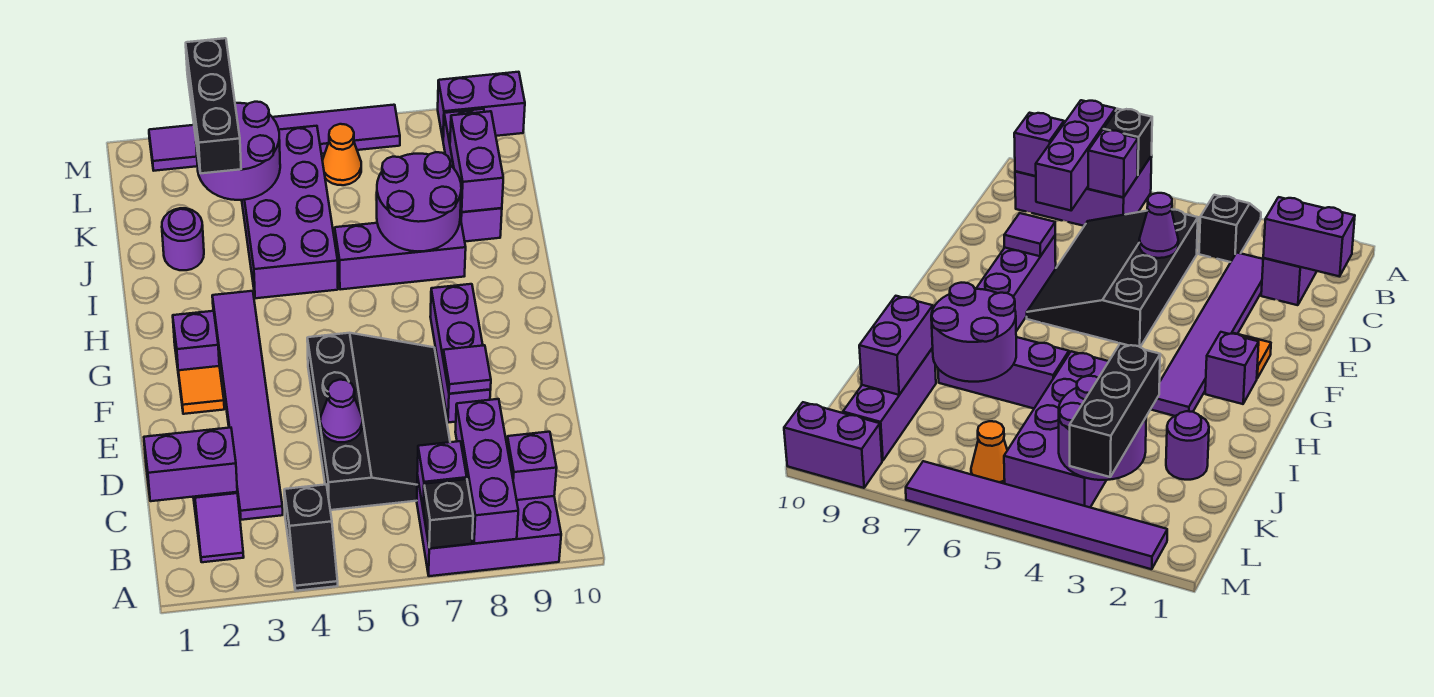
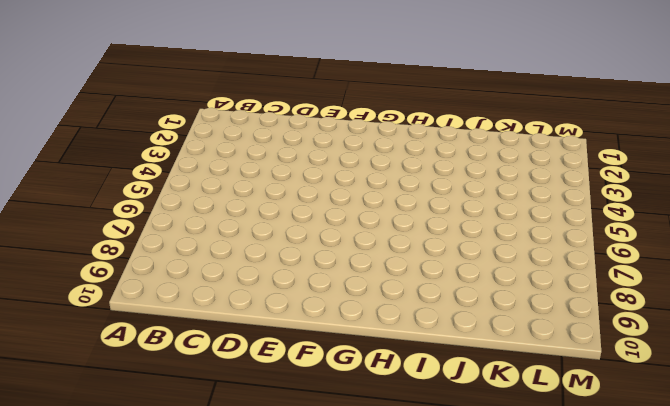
none -> black 1x2 slope [284,485,338,591]
none -> purple 2x3 brick [417,475,561,576]
none -> purple 1x2 slope [193,492,244,562]

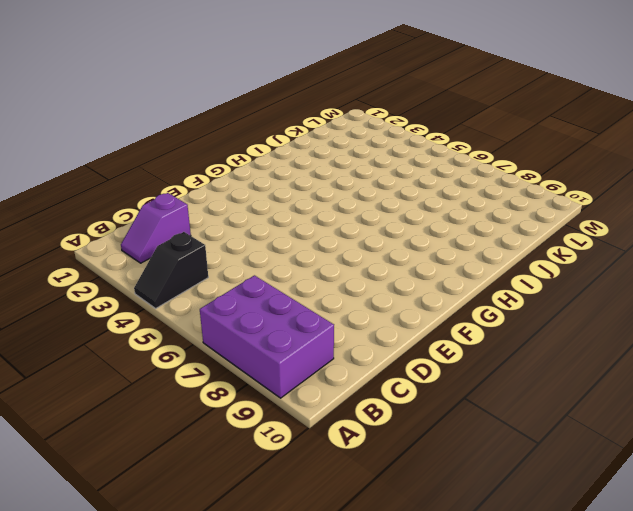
none -> purple 1x6 tile [212,291,283,520]
none -> black 3x4 slope [307,333,450,510]
none -> purple 1x3 brick [430,284,490,423]

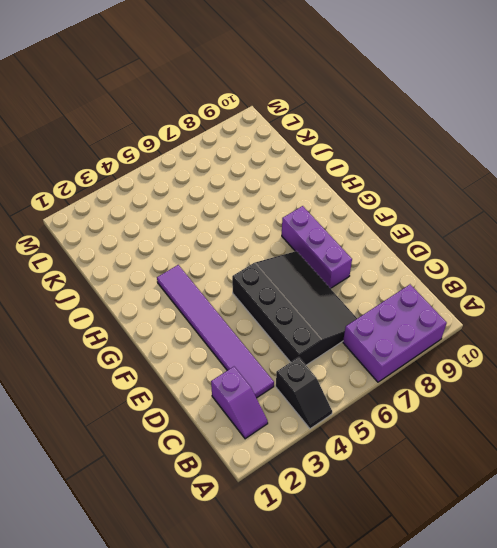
none -> orange 1x1 tile [178,366,224,414]
none -> purple 1x1 brick [173,311,219,376]
none -> purple 2x4 brick [242,126,338,298]

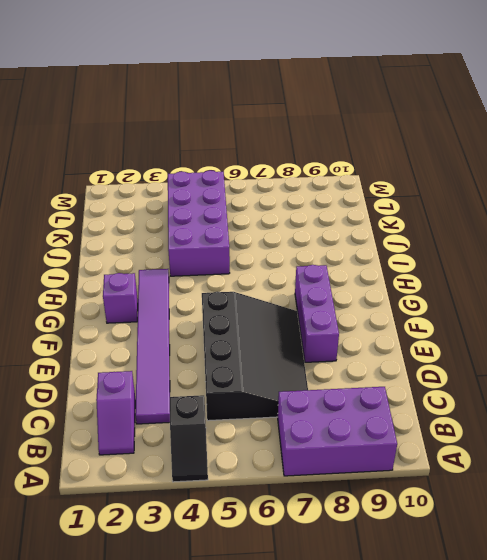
none -> orange 1x1 tile [178,366,224,414]
none -> purple 1x3 brick [335,218,466,290]
none -> purple 1x1 round brick [162,208,204,270]

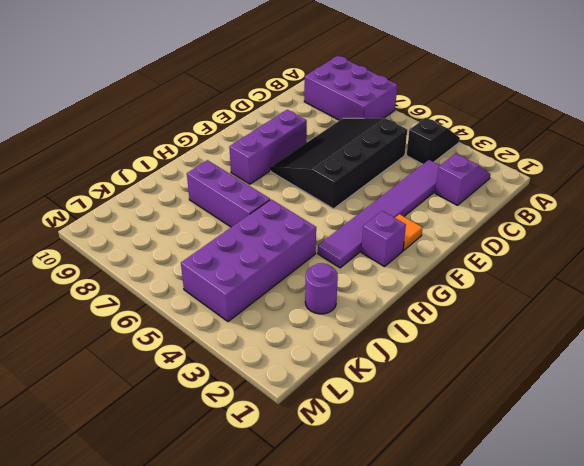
none -> purple 1x3 brick [443,109,502,241]
none -> orange 1x1 cone [322,124,361,185]
none -> purple 1x6 tile [149,105,400,171]

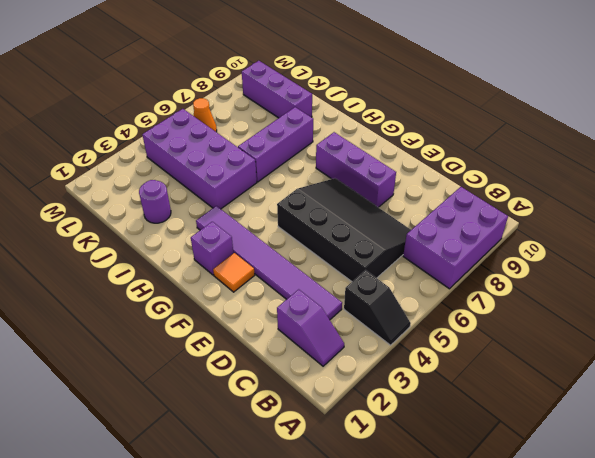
none -> purple 1x6 tile [149,105,400,171]
none -> purple 1x2 brick [438,72,525,138]
none -> black 1x1 brick [423,479,473,548]

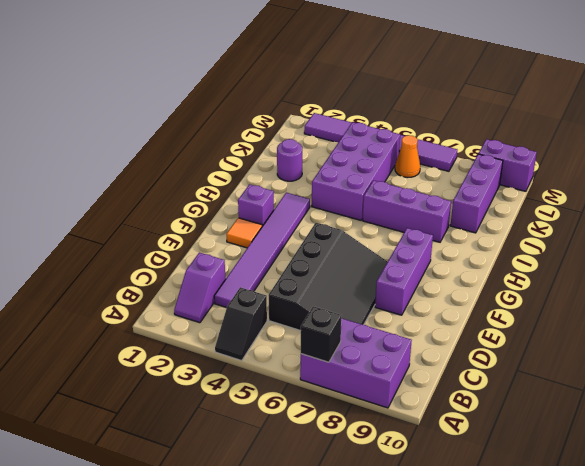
none -> purple 1x3 brick [455,399,518,544]
none -> purple 1x1 brick [417,441,467,510]
none -> purple 1x1 brick [507,432,557,500]

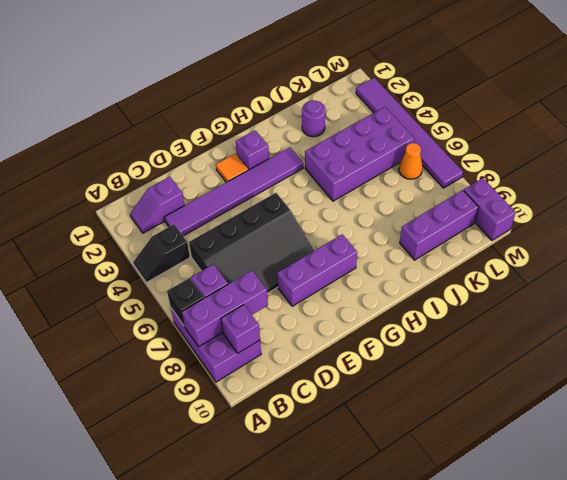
none -> purple 1x3 brick [335,218,466,290]
none -> purple 1x2 brick [144,428,237,501]
none -> purple 1x1 cone [320,380,362,442]

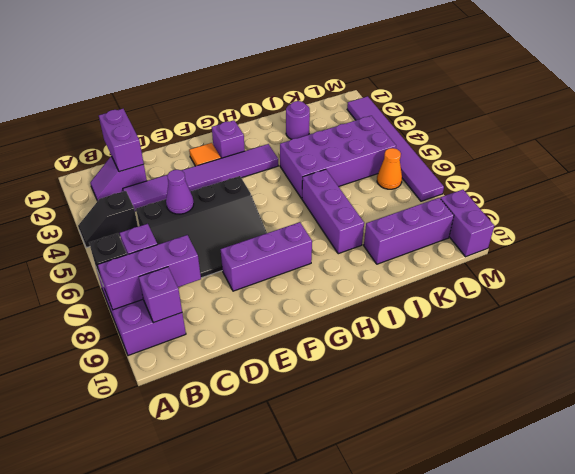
none -> purple 1x1 tile [443,345,491,394]
none -> purple 2x2 round brick [377,152,461,251]
none -> purple 1x2 brick [450,111,503,212]

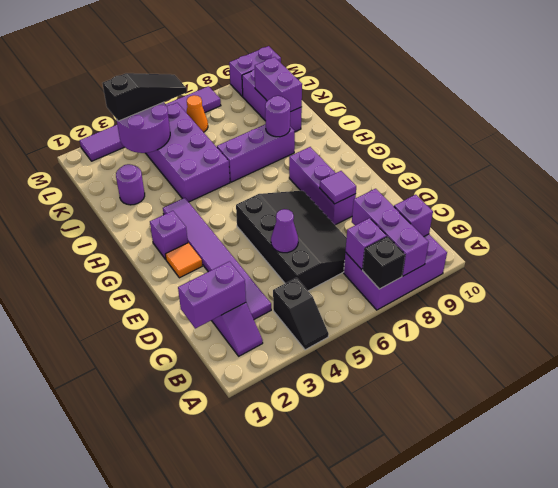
purple 1x1 round brick [265,96,290,137] -> purple 2x2 round brick [377,152,461,251]
black 1x3 slope [102,73,187,121] -> black 1x3 brick [186,38,241,173]

